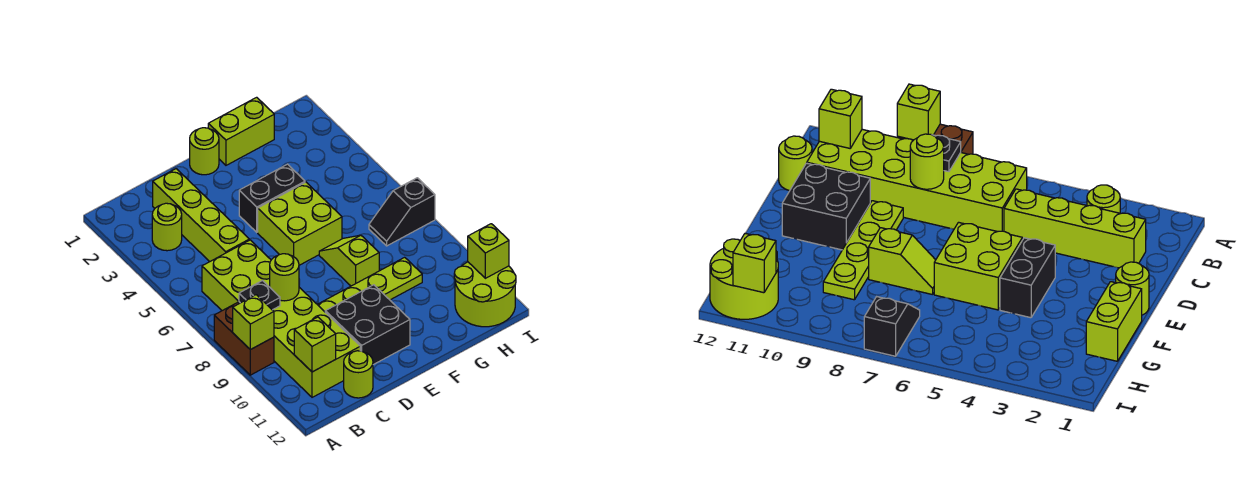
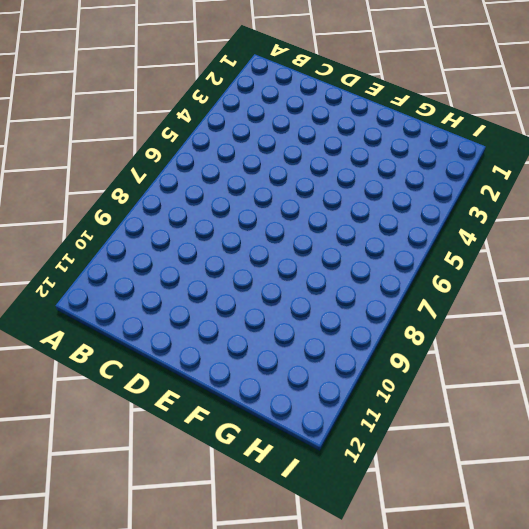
none -> brown 1x2 brick [214,302,274,375]
none -> lime 1x1 round brick [152,203,182,251]
none -> lime 2x6 brick [202,240,360,397]

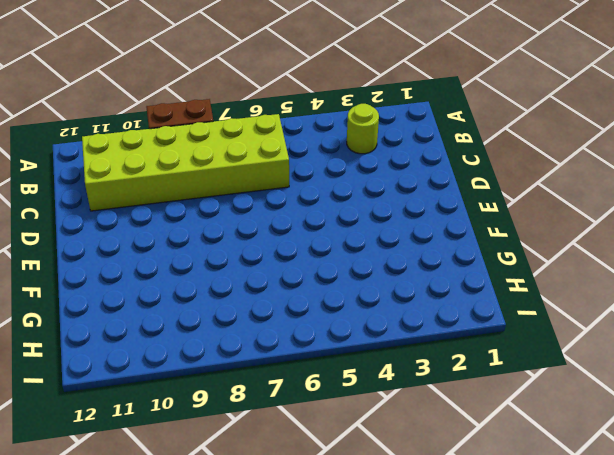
none -> lime 1x4 brick [153,169,249,261]
none -> lime 1x1 round brick [344,351,373,398]
none -> lime 1x4 plate [317,257,422,312]

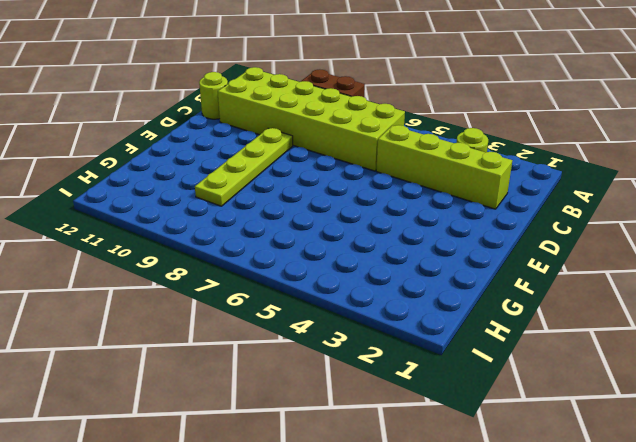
none -> black 2x2 brick [325,285,410,365]
none -> lime 1x1 round brick [190,128,219,175]
none -> black 1x2 brick [239,164,305,232]

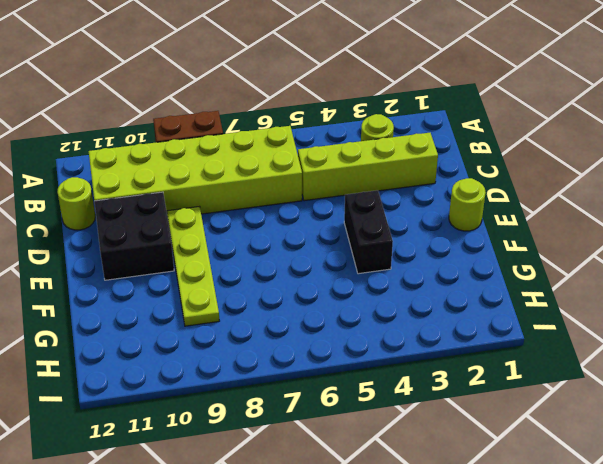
none -> lime 2x2 brick [258,182,342,265]
none -> lime 1x2 brick [208,97,274,165]
none -> lime 1x2 slope [319,235,379,286]

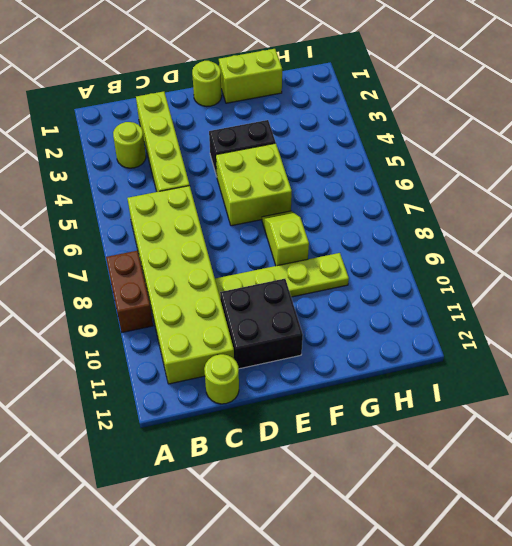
none -> black 1x2 slope [369,178,435,246]
none -> lime 2x2 round brick [454,262,516,327]
none -> lime 1x1 brick [233,295,274,350]

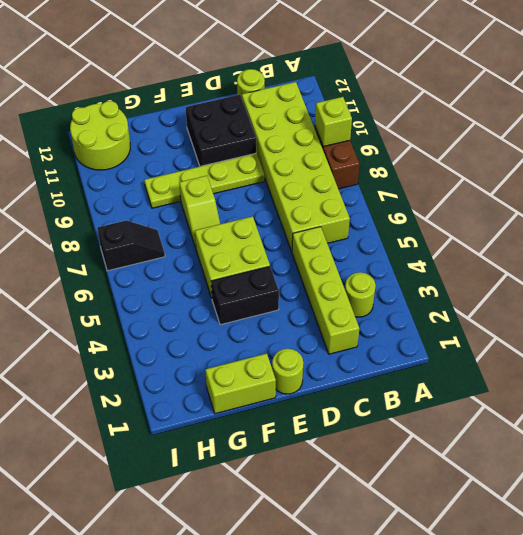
none -> black 1x1 plate [239,281,280,310]
none -> lime 1x1 brick [294,317,336,372]
none -> lime 1x1 round brick [270,254,299,301]

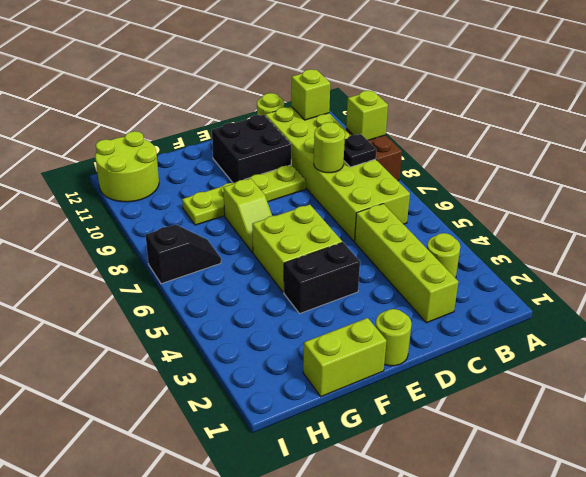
none -> lime 1x1 brick [468,224,509,278]

